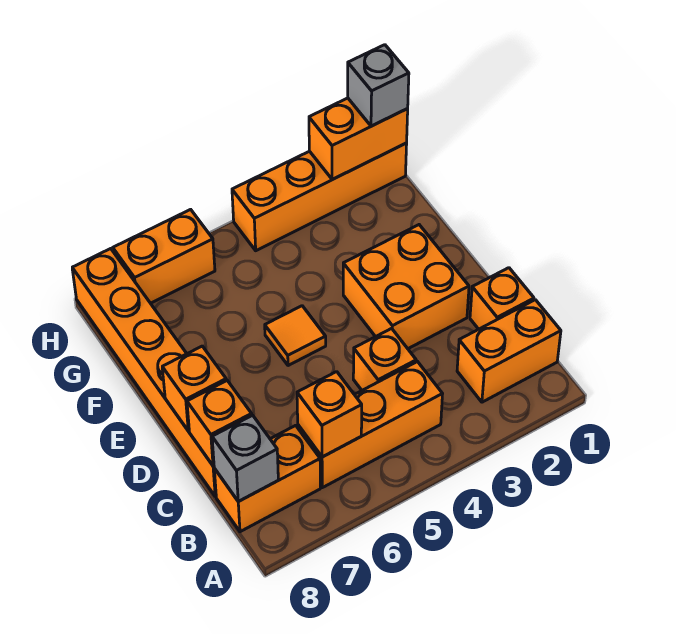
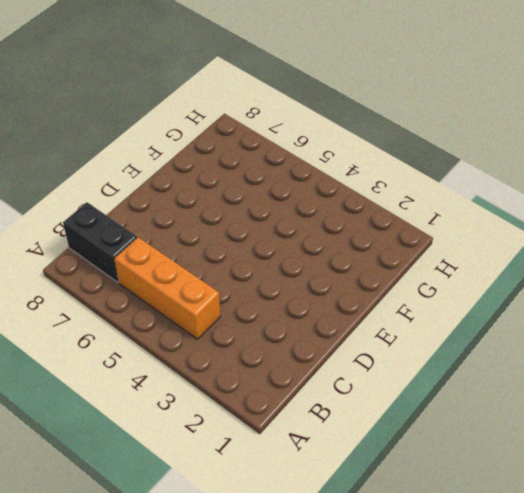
black 1x2 brick [63,202,137,282] -> orange 1x2 brick [214,425,320,532]
none -> orange 1x2 brick [457,300,561,402]
none -> orange 1x1 brick [470,268,534,329]
none -> orange 1x1 brick [353,328,416,390]

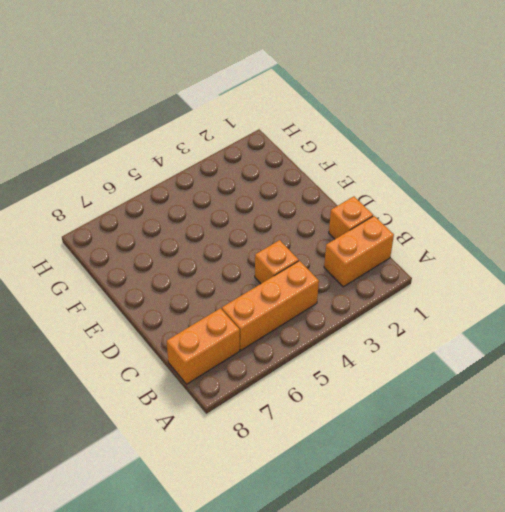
none -> orange 1x6 brick [72,249,216,496]
none -> orange 2x2 brick [343,225,469,349]
none -> orange 1x1 tile [265,306,326,366]

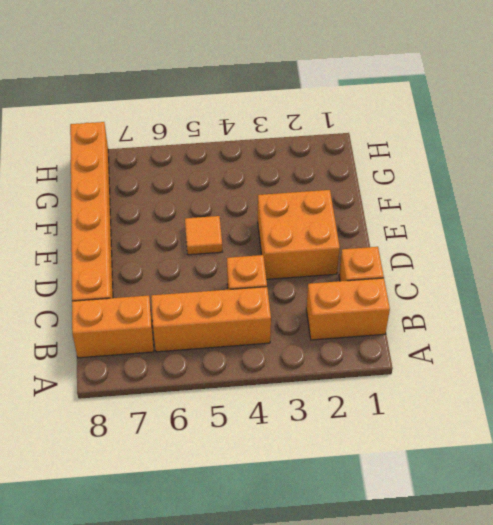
none -> orange 1x4 brick [232,143,407,251]
none -> orange 1x2 brick [113,209,215,303]
none -> orange 1x1 brick [297,372,362,457]

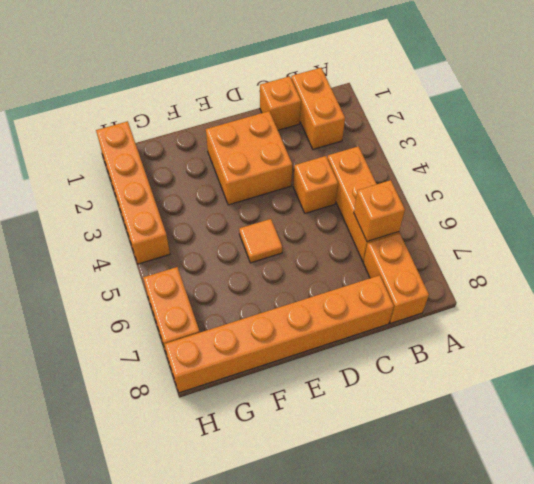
none -> grey 1x1 brick [212,415,278,501]
none -> orange 1x1 brick [187,381,252,466]
none -> orange 1x1 brick [162,346,226,431]

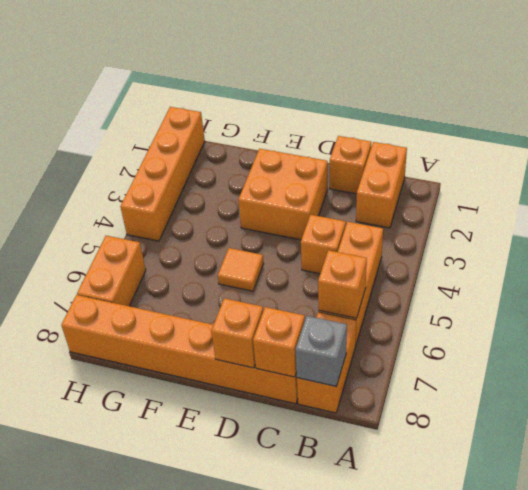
none -> orange 1x2 brick [309,98,408,180]
none -> grey 1x1 brick [348,45,409,126]

